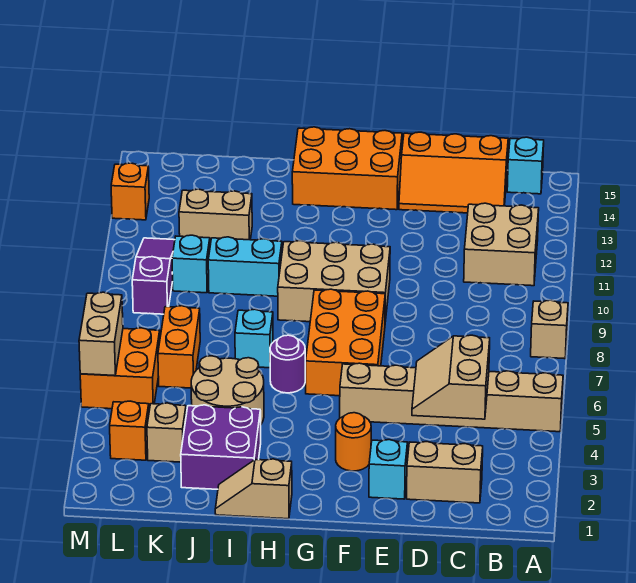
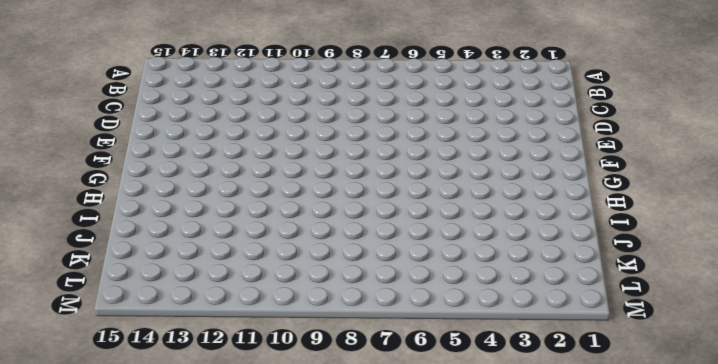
none -> tan 1x6 brick [340,363,563,432]
none -> tan 1x1 brick [531,300,568,359]
none -> tan 2x2 brick [464,203,539,286]

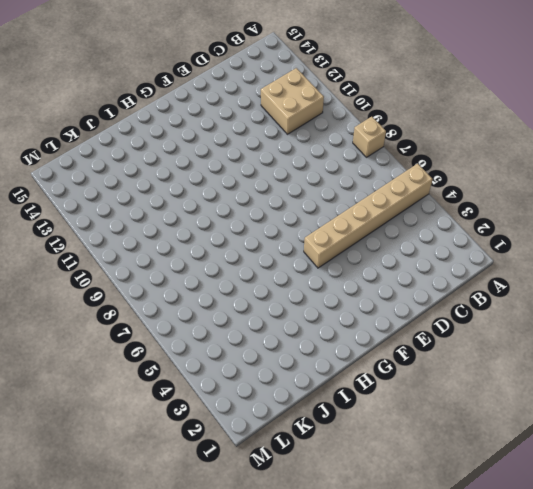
none -> cyan 1x1 brick [507,137,544,194]
none -> tan 1x2 brick [407,442,483,503]
none -> orange 2x3 slope [399,132,508,213]

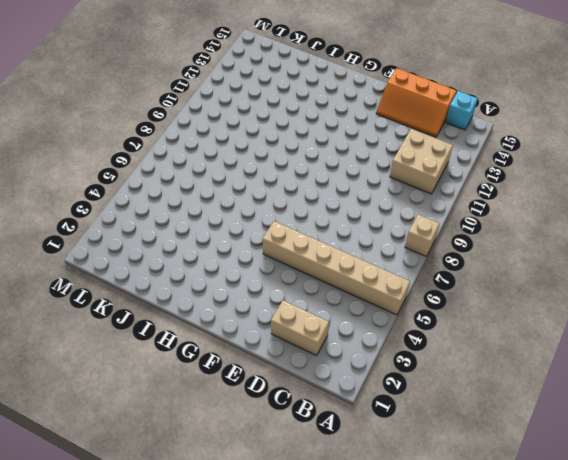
none -> cyan 1x1 brick [369,440,407,499]
none -> orange 1x1 round brick [336,413,371,471]
none -> orange 2x3 brick [306,289,385,396]

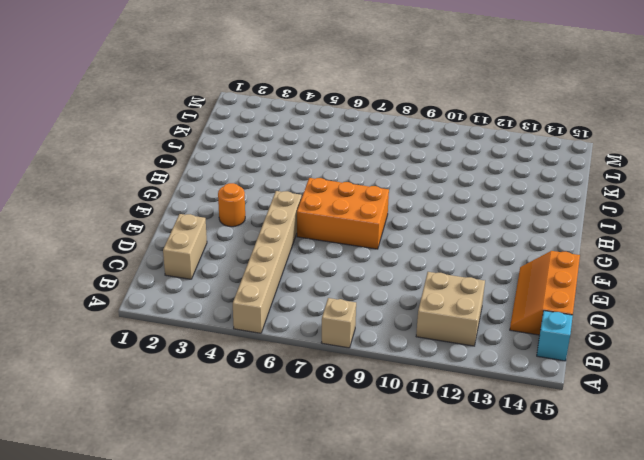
none -> cyan 1x1 brick [369,440,407,499]
none -> tan 2x3 brick [278,241,390,322]
none -> orange 2x3 brick [292,127,402,210]

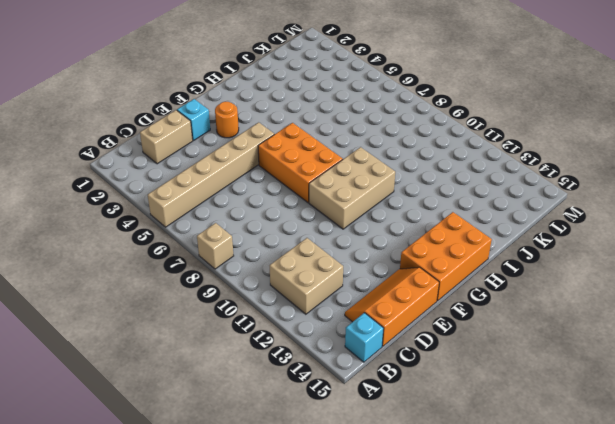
none -> tan 1x2 slope [215,459,292,519]
none -> purple 1x1 round brick [270,335,305,393]
none -> purple 2x2 brick [181,405,261,489]

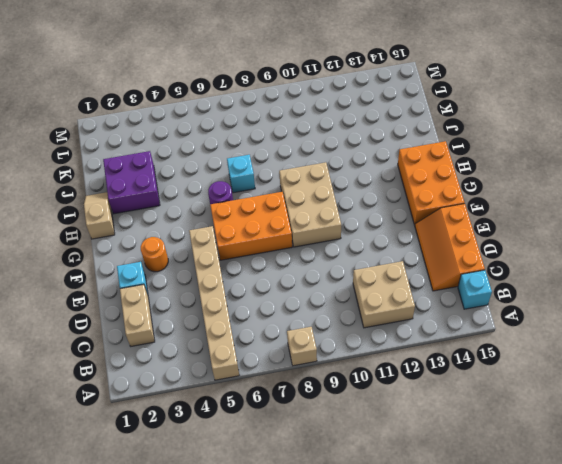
none -> tan 2x2 round brick [191,356,264,424]
none -> cyan 1x2 brick [208,237,282,296]
none -> tan 1x2 brick [179,189,252,245]

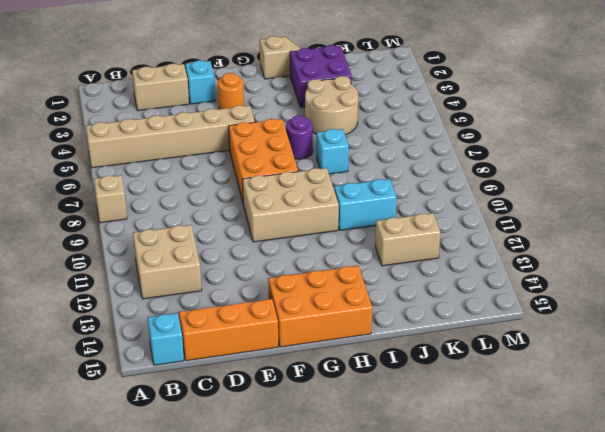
none -> tan 1x1 brick [147,403,186,462]
none -> orange 1x2 brick [158,306,200,388]
none -> cyan 1x1 brick [172,235,210,293]

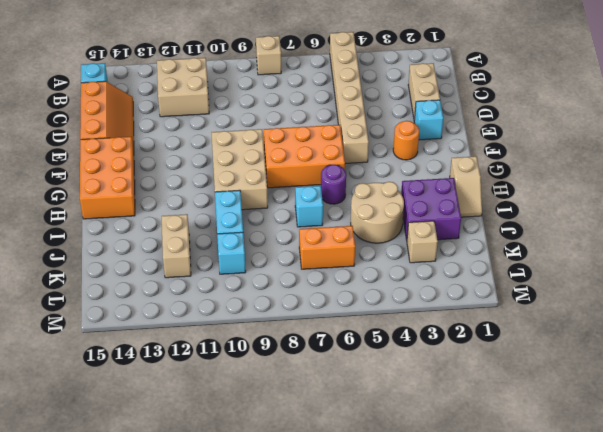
none -> orange 1x1 brick [110,401,149,460]
none -> orange 2x2 brick [80,328,160,410]
none -> purple 1x3 slope [132,238,175,314]

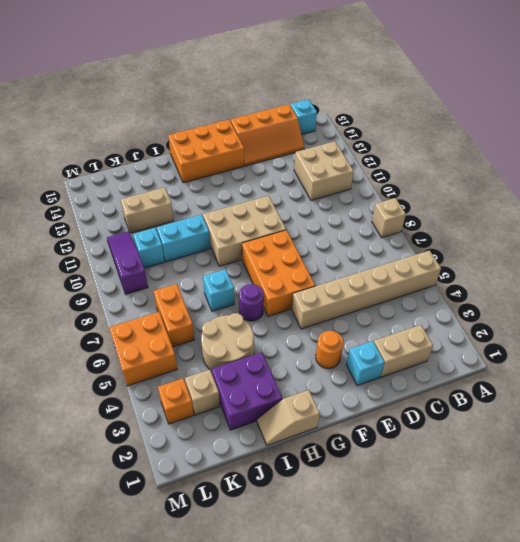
none -> orange 1x1 brick [111,163,149,220]
none -> tan 2x2 slope [412,335,490,419]
none -> tan 1x2 brick [79,292,123,376]

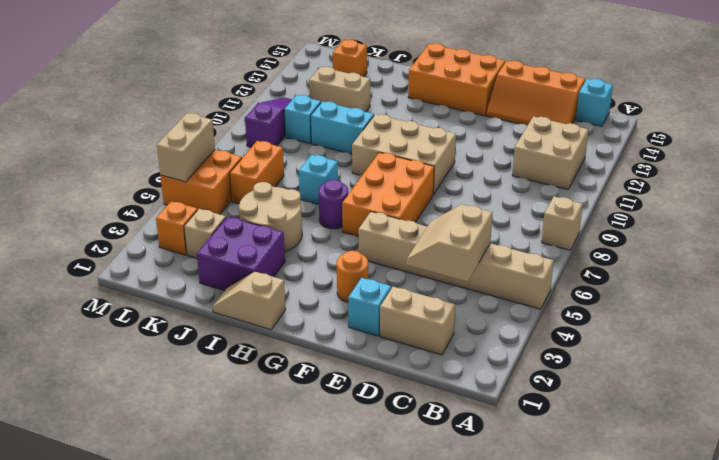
orange 1x1 brick [333,40,367,77] -> orange 1x1 brick moved to [111,163,149,220]

